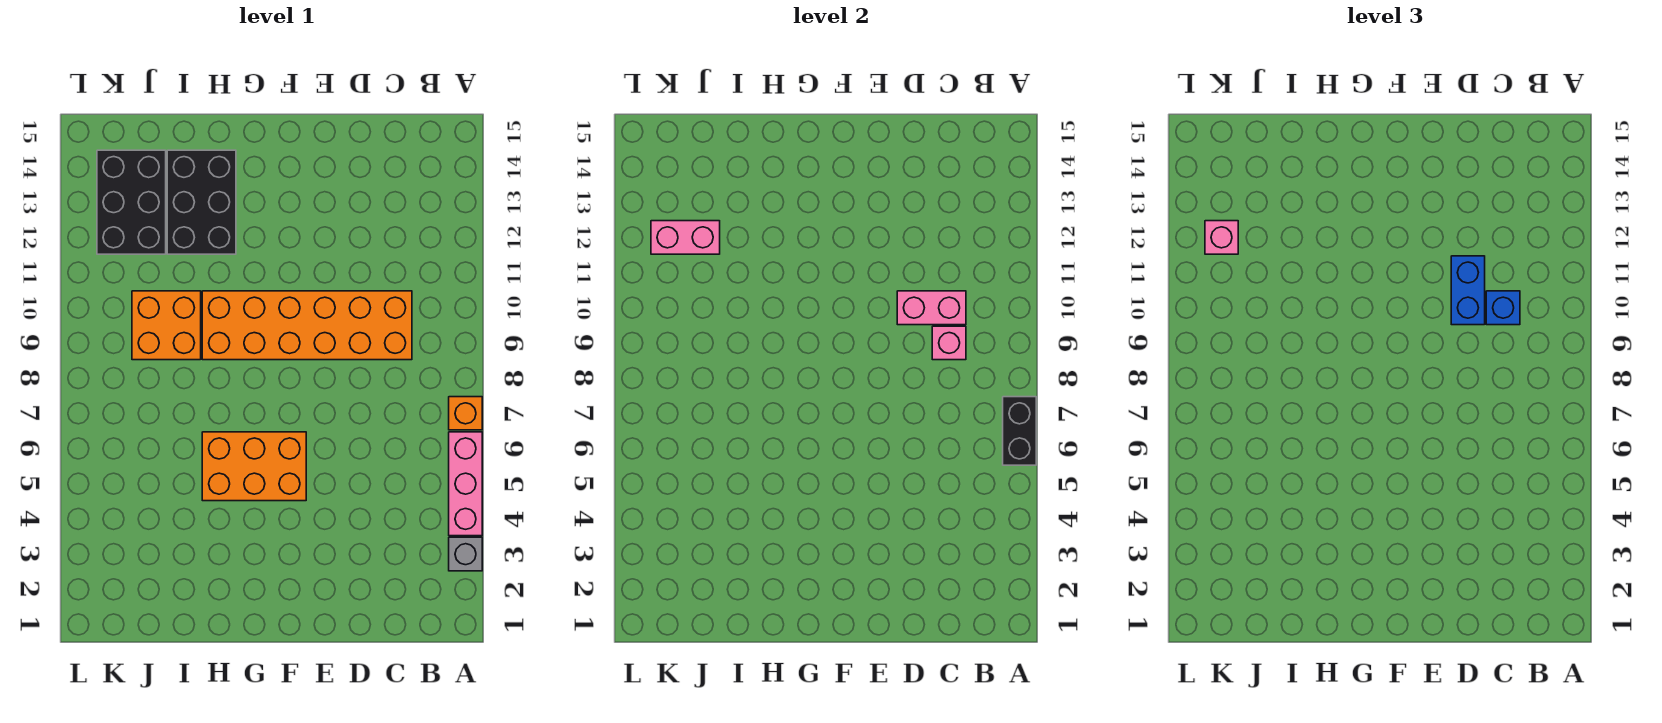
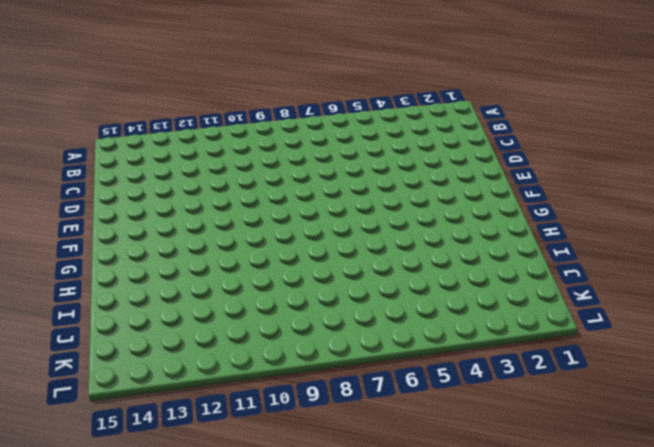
none -> grey 1x1 brick [449,537,482,571]
none -> pink 1x3 brick [449,432,482,536]
none -> orange 1x1 brick [449,397,482,430]

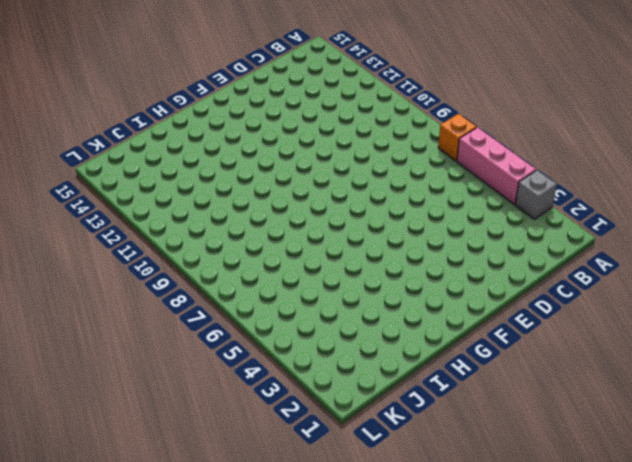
none -> orange 2x6 brick [202,291,412,360]
none -> orange 2x3 brick [202,432,306,501]
none -> black 2x3 brick [167,150,236,254]

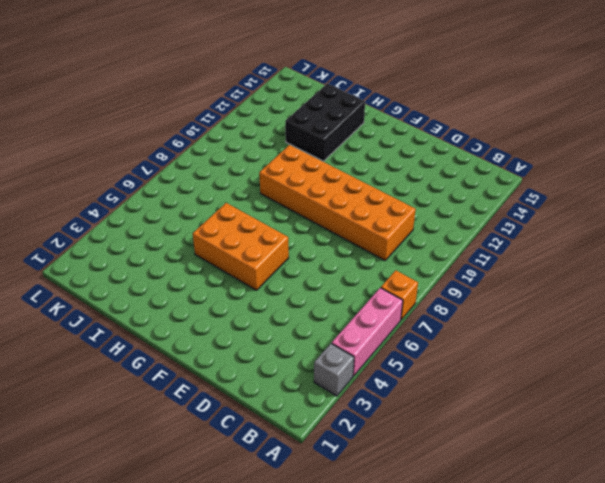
none -> orange 2x2 brick [132,291,201,360]
none -> black 2x3 brick [97,150,166,254]
none -> black 1x2 brick [1003,397,1036,465]

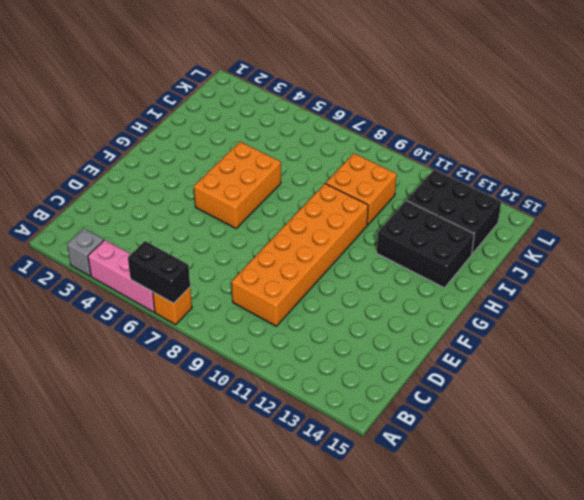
none -> pink 1x1 brick [932,326,966,360]
none -> pink 1x2 brick [897,291,966,325]
none -> pink 1x2 brick [651,221,720,254]

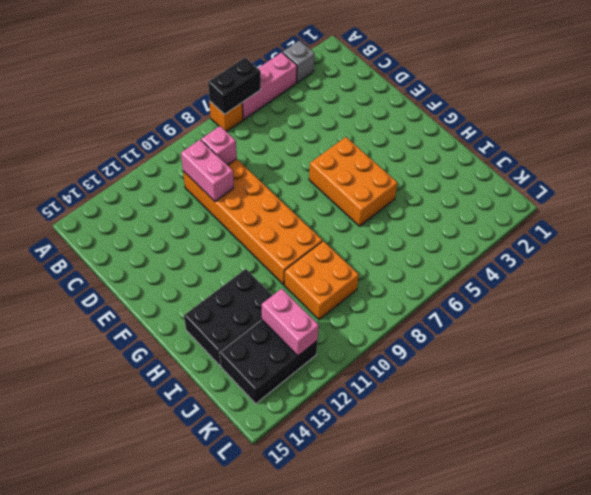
none -> blue 1x1 brick [1486,291,1520,325]
none -> blue 1x2 brick [1451,256,1485,325]
none -> pink 1x1 brick [1205,221,1238,254]

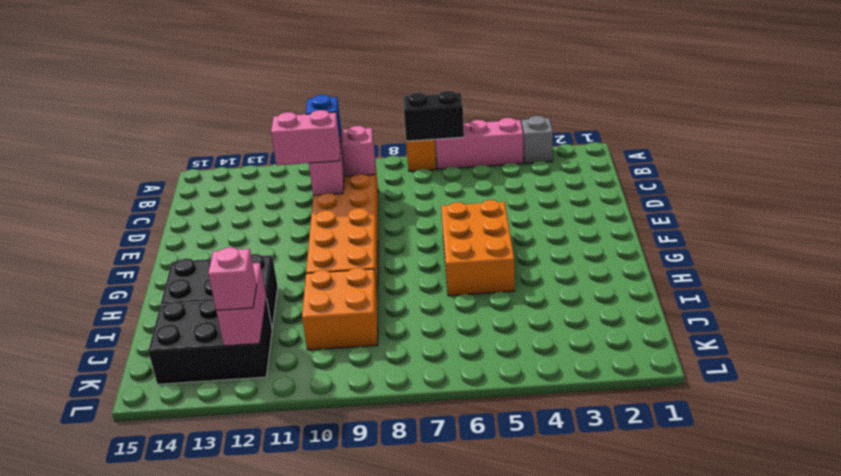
pink 1x2 brick [271,110,340,165] -> blue 1x2 brick [1451,256,1485,325]

